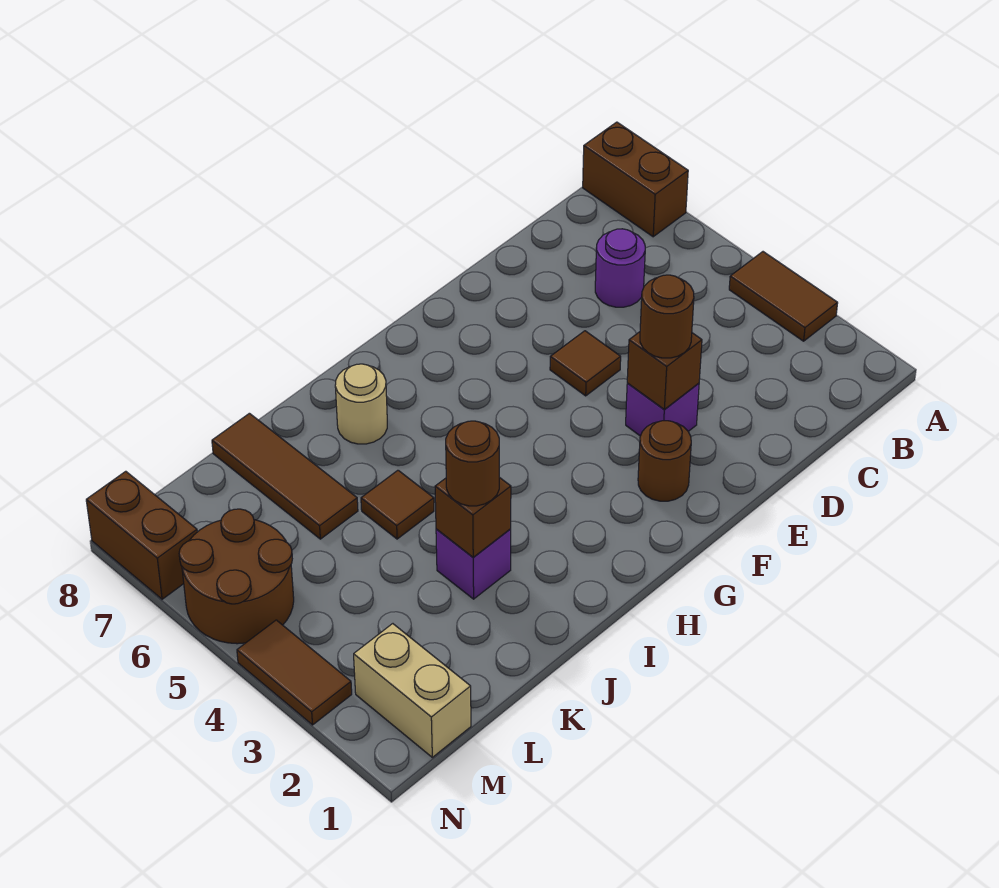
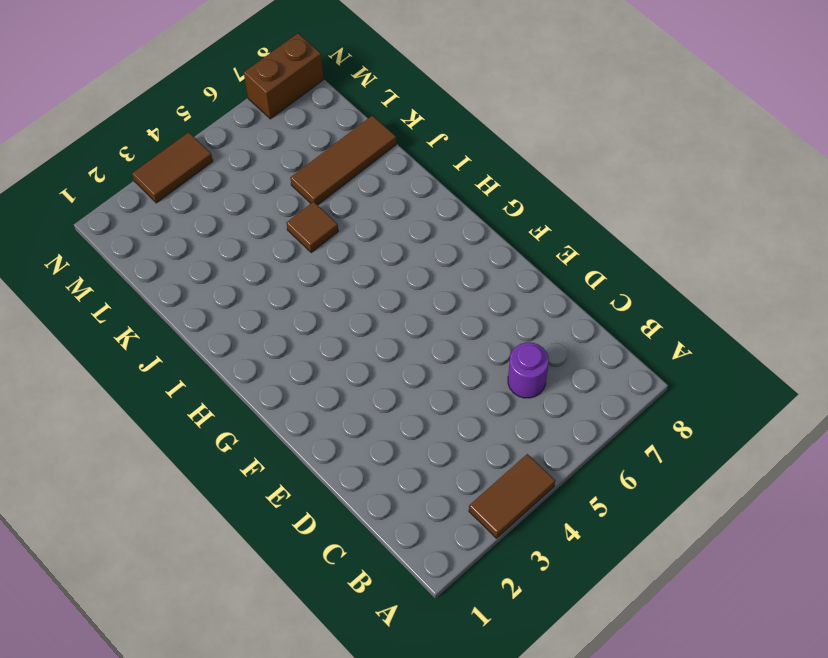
none -> brown 1x2 brick [583,122,688,237]
none -> purple 1x1 brick [626,383,699,436]
none -> brown 1x1 tile [550,331,621,396]

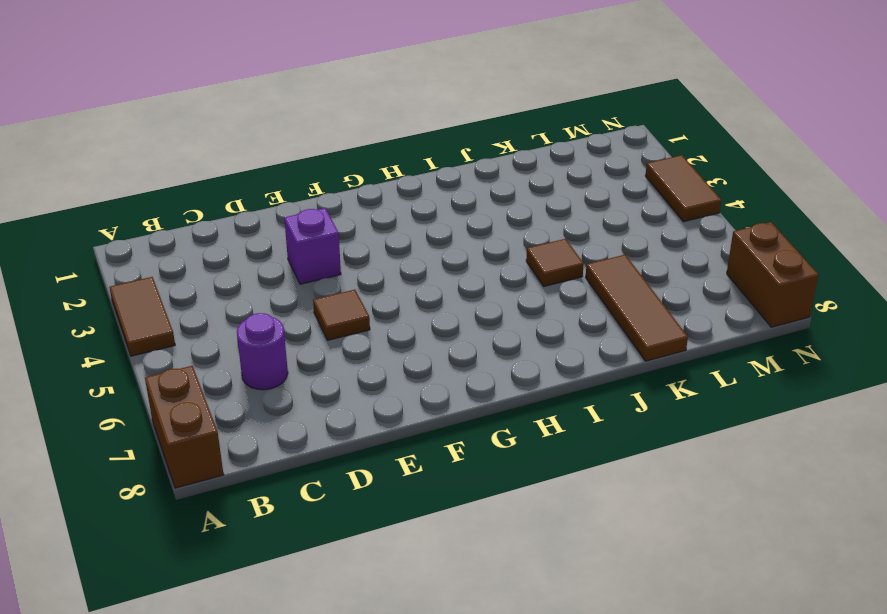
none -> brown 1x1 round brick [638,421,691,501]
none -> tan 1x1 round brick [335,364,387,444]
none -> purple 1x1 brick [436,529,511,599]

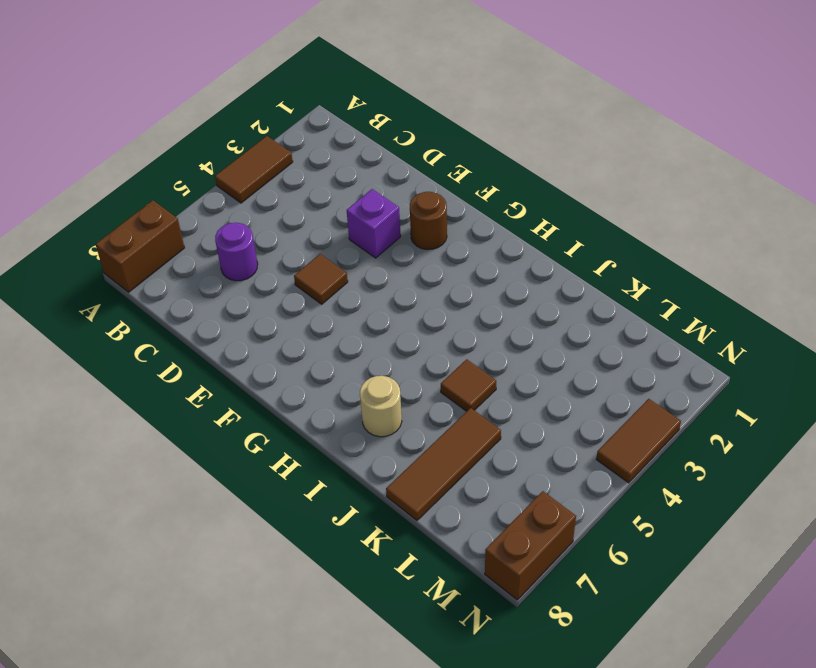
none -> purple 1x1 brick [436,529,511,599]
none -> tan 1x2 brick [354,624,471,757]
none -> brown 2x2 round brick [179,509,294,644]

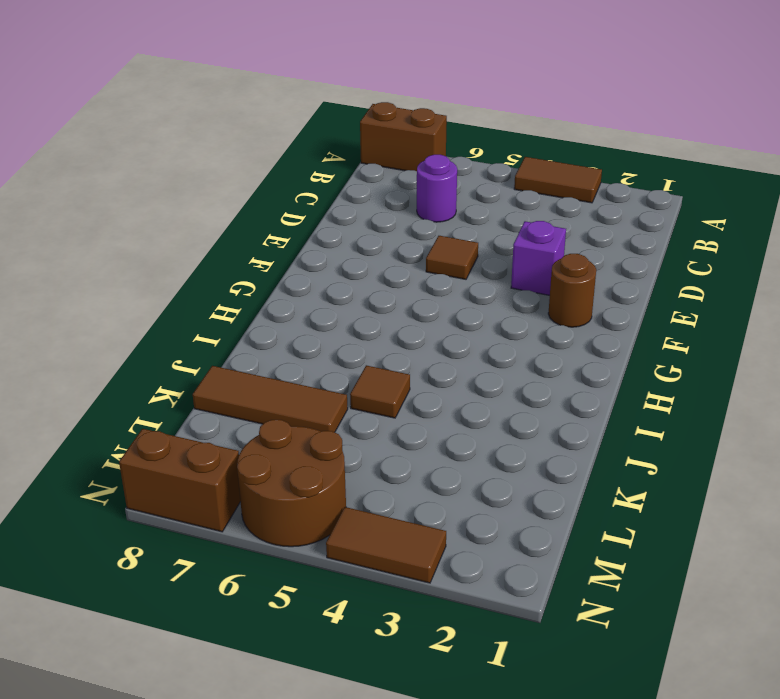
none -> tan 1x1 round brick [335,364,387,444]
none -> purple 1x1 brick [436,529,511,599]
none -> tan 1x2 brick [354,624,471,757]

